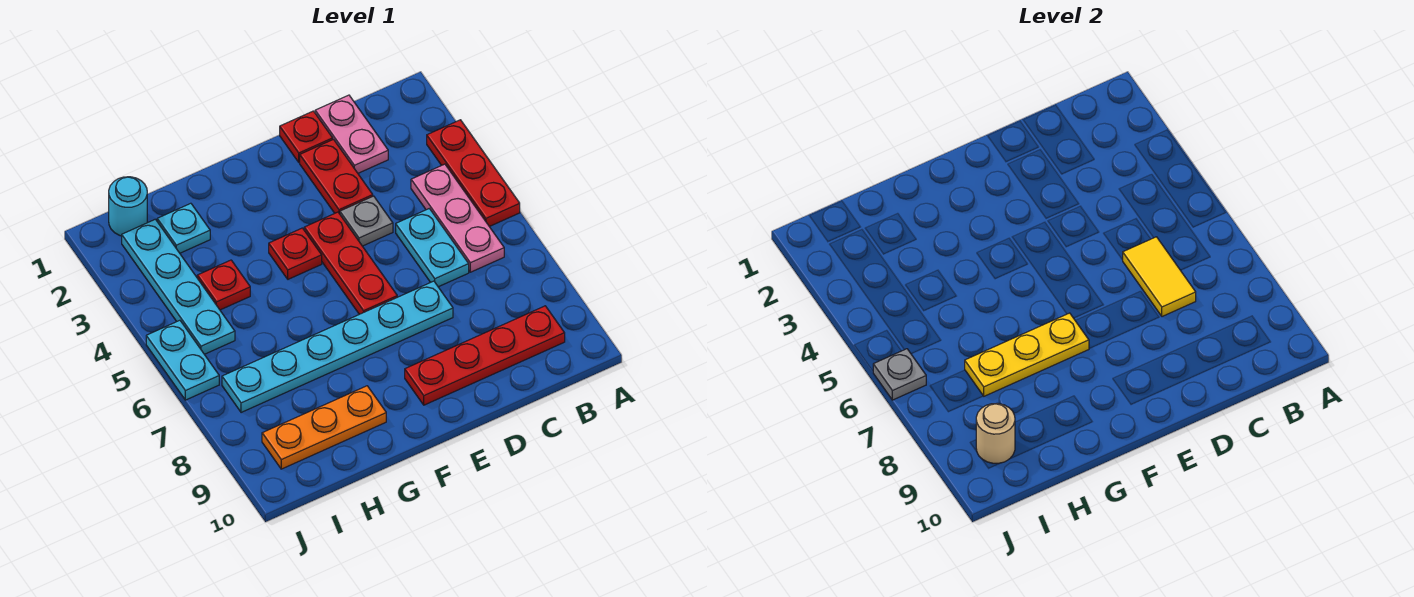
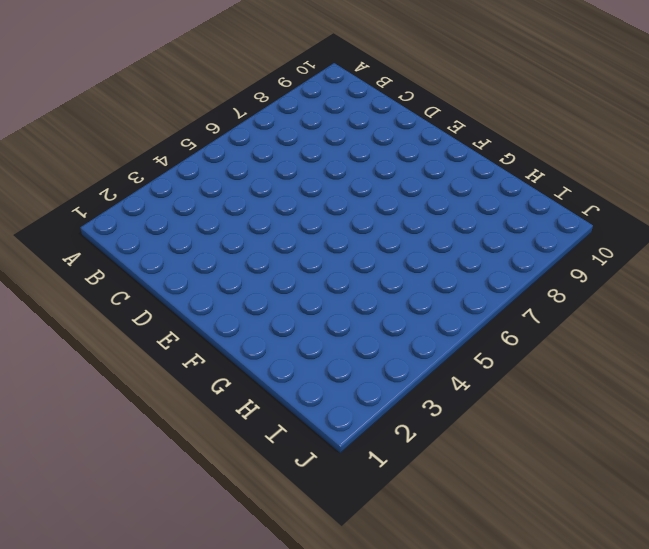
none -> red 1x3 plate [427,120,520,227]
none -> pink 1x3 plate [411,164,504,272]
none -> red 1x4 plate [405,306,565,405]

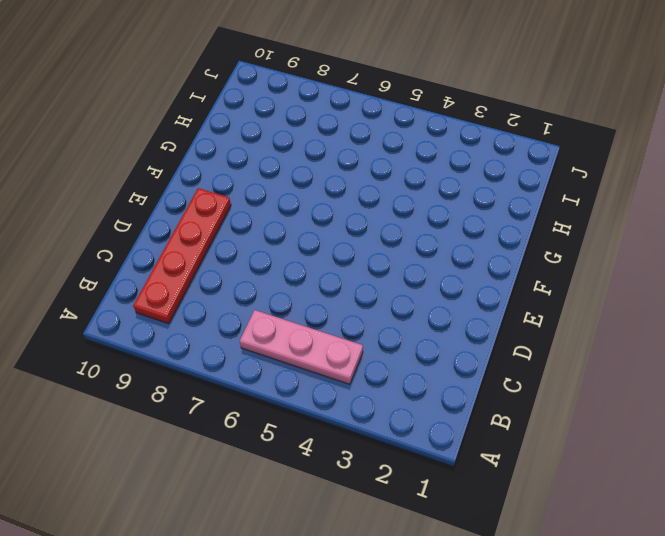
none -> red 1x3 plate [427,120,520,227]
none -> pink 1x2 plate [315,95,388,173]
none -> cyan 1x2 plate [396,209,469,287]

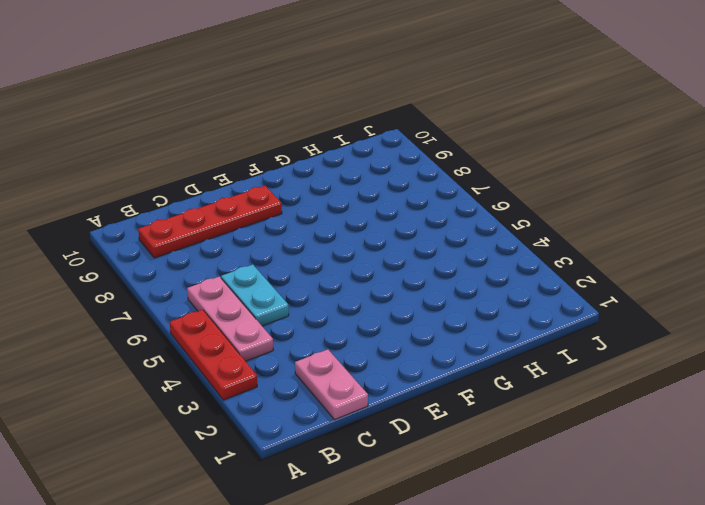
none -> red 1x1 plate [280,111,333,162]
none -> red 1x2 plate [300,139,373,214]
none -> grey 1x1 plate [340,196,393,246]

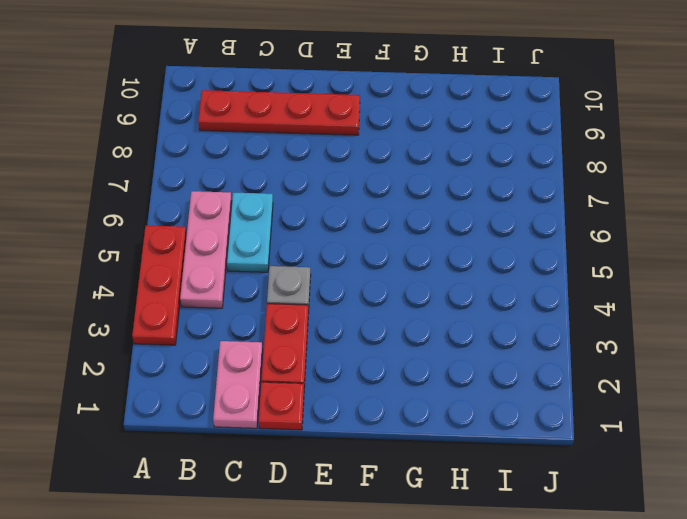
none -> cyan 1x6 plate [222,281,453,413]
none -> red 1x3 plate [304,212,397,314]
none -> red 1x1 plate [269,228,322,279]

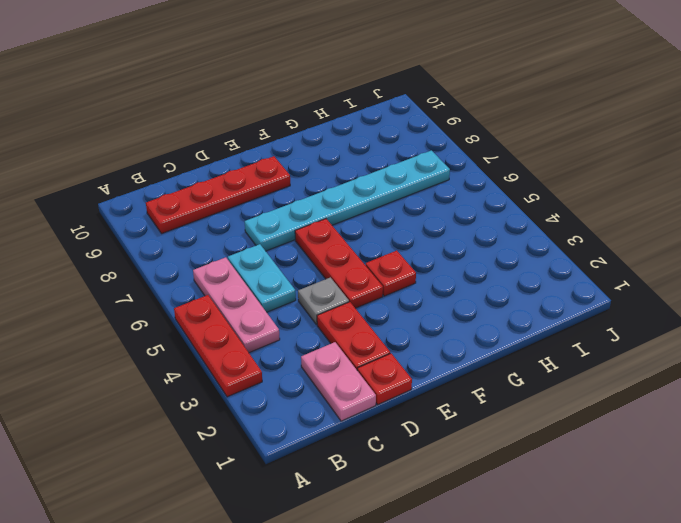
none -> orange 1x3 plate [262,386,386,469]
none -> cyan 1x1 plate [157,203,210,253]
none -> red 1x1 plate [197,260,250,310]

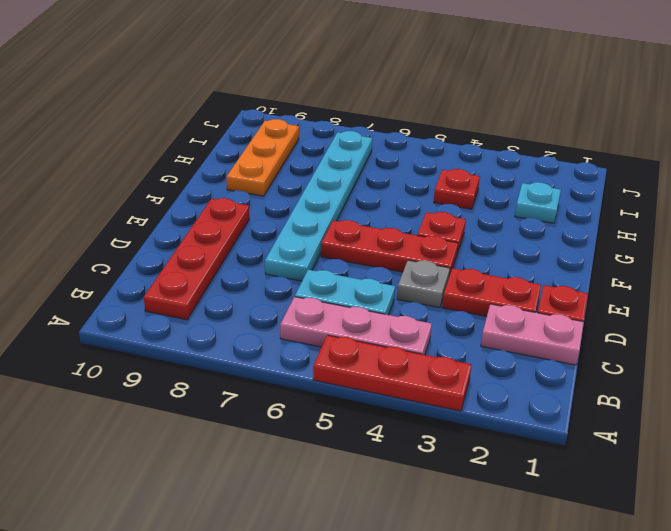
none -> cyan 1x1 round brick [109,177,147,236]
none -> cyan 1x4 plate [122,219,235,354]
none -> cyan 1x2 plate [146,320,219,400]

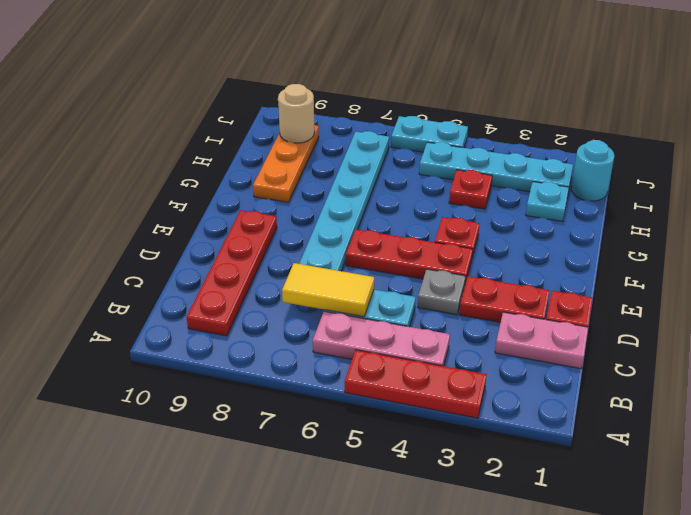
none -> yellow 1x3 plate [965,313,1089,396]
none -> grey 1x1 plate [873,349,926,400]

